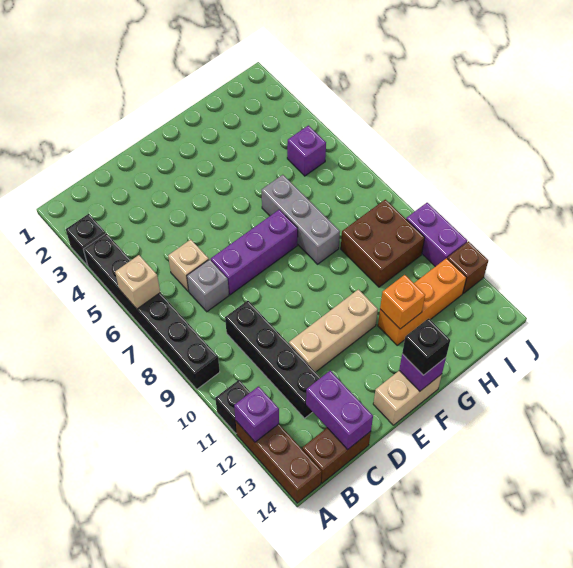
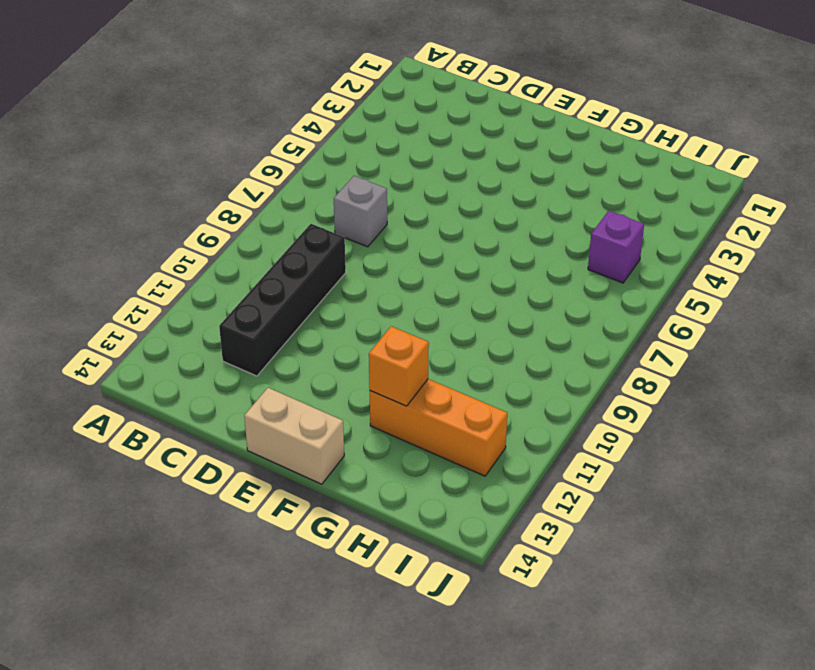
none -> black 1x1 brick [66,214,106,266]
none -> black 1x6 brick [83,233,220,389]
none -> black 1x1 brick [215,380,250,434]

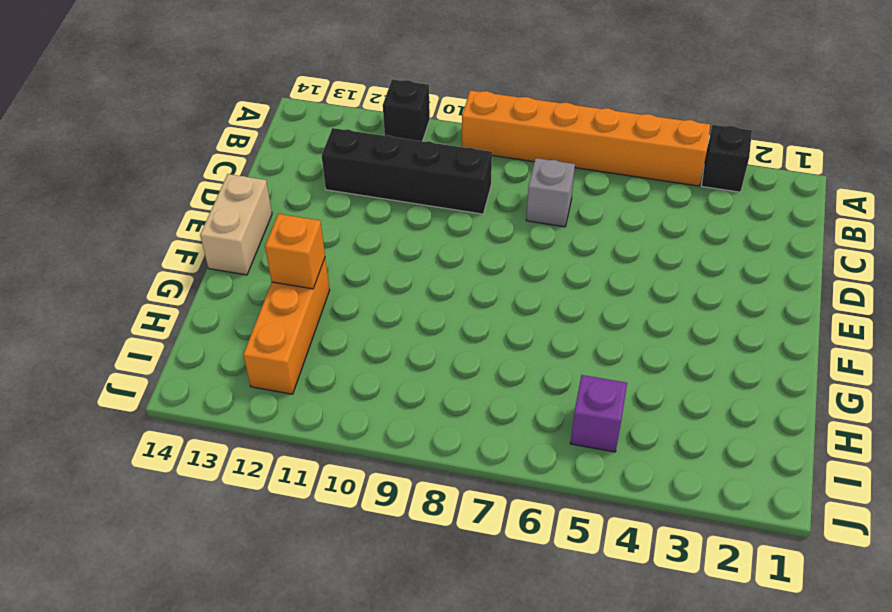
orange 1x6 brick [462,90,710,186] -> black 1x6 brick [83,233,220,389]
none -> brown 1x3 brick [236,421,322,503]
none -> brown 1x2 brick [302,428,371,483]
none -> tan 1x1 brick [168,239,209,292]

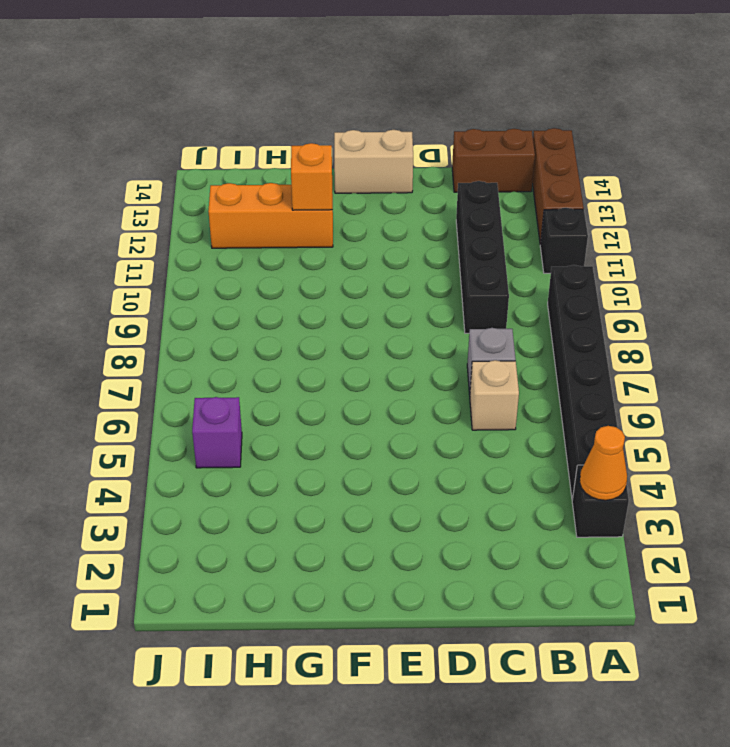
orange 1x1 cone [580,426,627,500] -> none
none -> purple 1x3 brick [211,210,298,295]
none -> tan 1x3 brick [289,289,378,372]
none -> grey 1x3 brick [262,175,340,264]

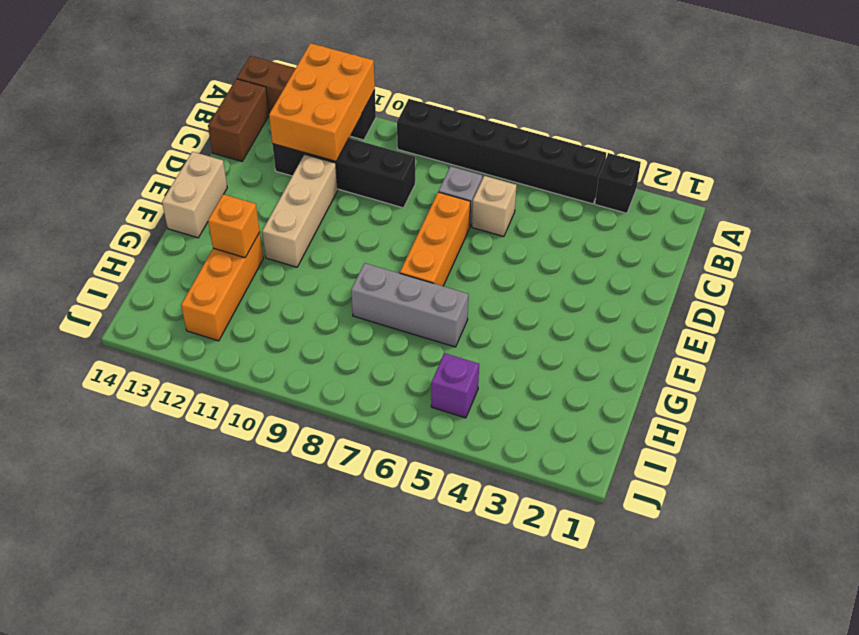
orange 2x3 brick [269,43,375,161] -> purple 1x1 brick [234,386,279,442]
orange 1x3 brick [400,192,470,286] -> purple 1x3 brick [211,210,298,295]
none -> brown 2x2 brick [341,199,425,287]
none -> purple 1x2 brick [406,203,467,267]
none -> brown 1x1 brick [447,241,488,293]

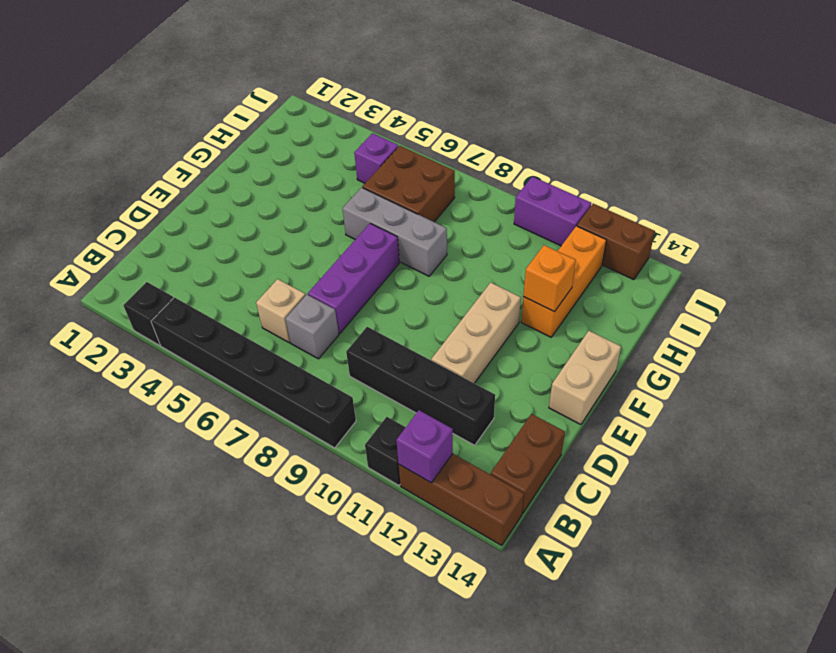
brown 2x2 brick [362,146,455,222] -> brown 2x2 brick moved to [341,199,425,287]
brown 1x2 brick [577,204,655,280] -> brown 1x1 brick [447,241,488,293]
none -> tan 1x1 brick [115,255,160,309]
none -> purple 1x2 brick [306,371,373,450]
none -> purple 1x1 brick [399,354,446,391]

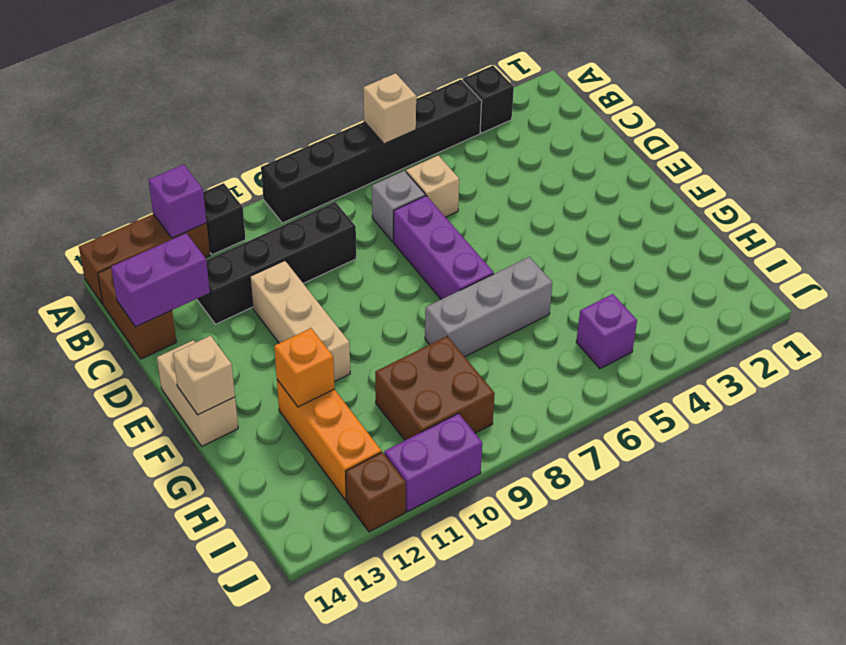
tan 1x1 brick [173,336,235,415] -> purple 1x1 brick [399,354,446,391]
none -> black 1x1 brick [402,318,450,375]

